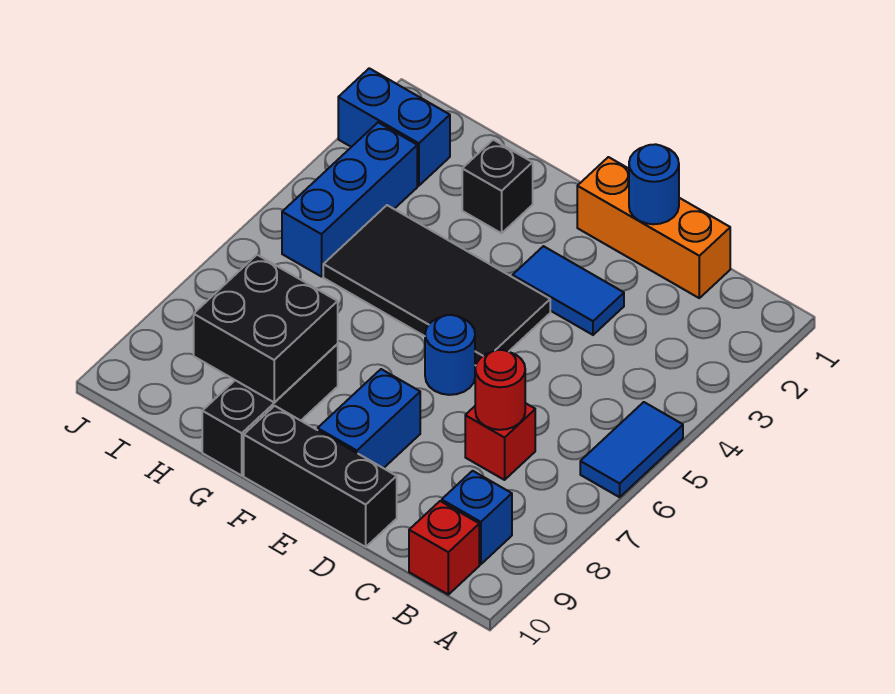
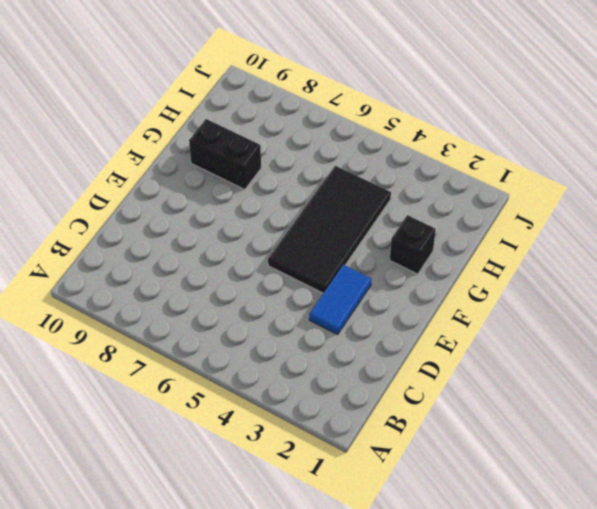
black 1x2 brick [189,119,261,190] -> black 1x3 brick [202,344,338,476]
none -> blue 1x2 tile [580,402,683,497]
none -> blue 1x1 brick [442,471,512,564]
none -> red 1x1 brick [409,501,479,595]

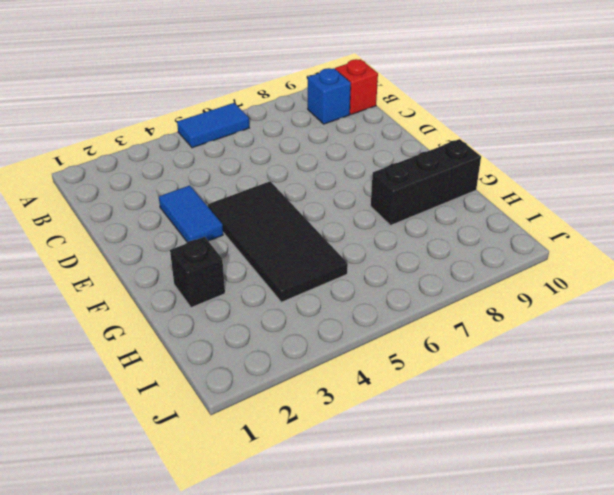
none -> orange 1x3 brick [577,157,730,298]
none -> red 1x1 brick [465,403,535,480]
none -> black 1x3 brick [244,406,397,547]

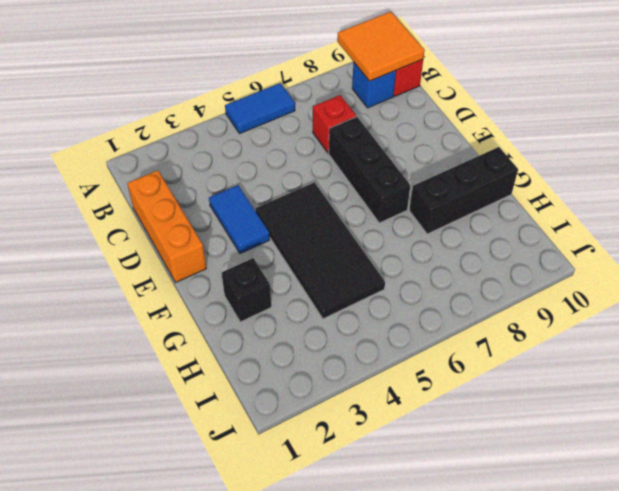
orange 2x2 tile [337,12,425,81] -> none
black 1x3 brick [329,117,410,223] -> black 1x3 brick moved to [244,406,397,547]
none -> blue 1x1 round brick [425,315,475,395]
none -> blue 1x2 brick [318,369,420,468]
none -> blue 1x2 brick [338,68,450,186]

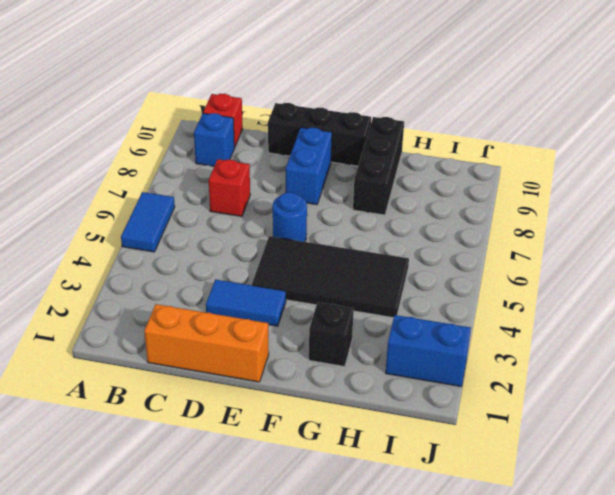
none -> blue 1x3 brick [282,123,417,277]
none -> red 1x1 round brick [475,350,525,430]
none -> blue 1x1 round brick [629,144,679,224]

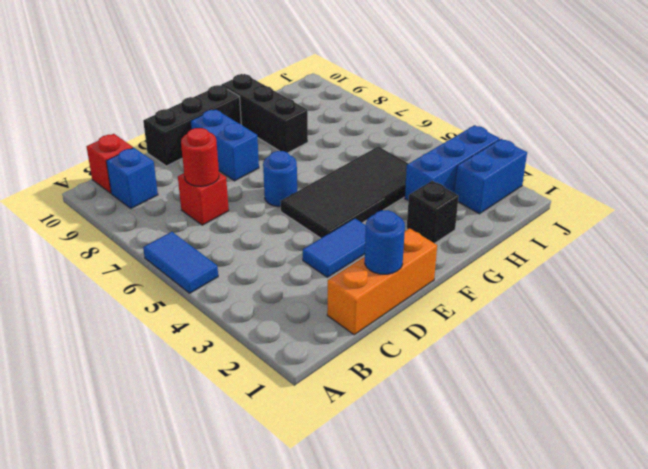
blue 1x3 brick [405,125,500,200] -> blue 1x3 brick turned to [282,123,417,277]
none -> black 2x2 brick [194,255,338,402]

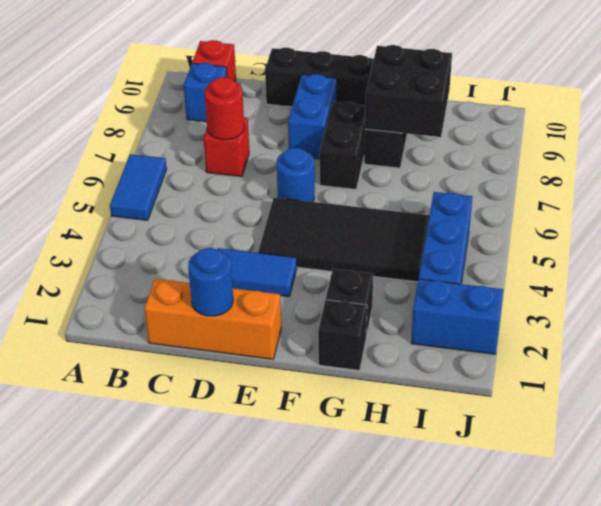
black 1x2 brick [320,102,366,189] -> none
black 1x1 brick [318,300,367,370] -> none

